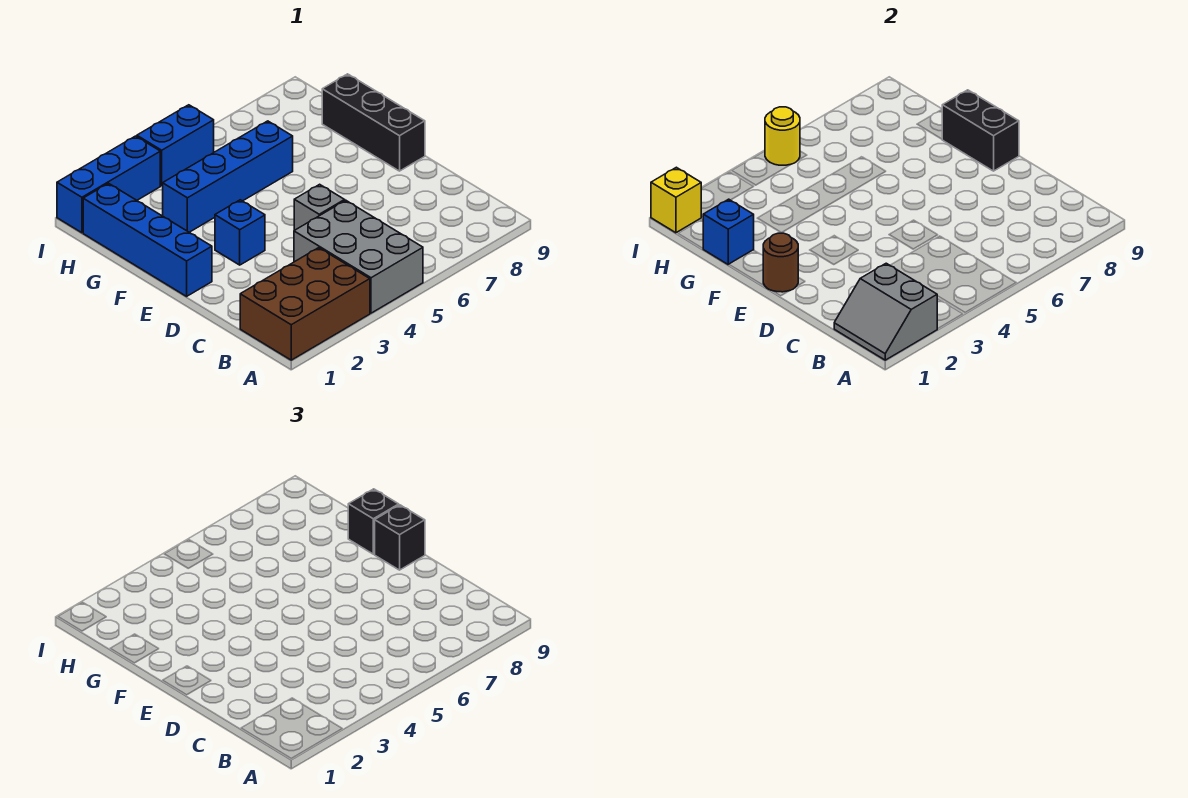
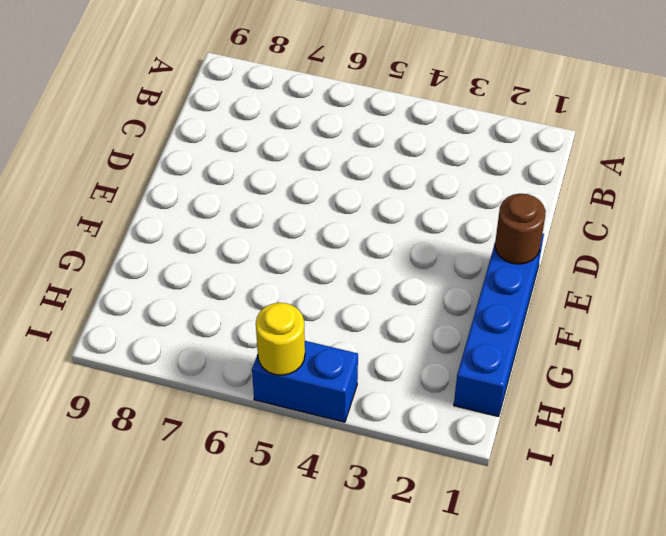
none -> brown 2x3 brick [240,248,370,360]
none -> grey 2x3 brick [294,200,423,313]
none -> grey 1x1 brick [294,184,345,230]

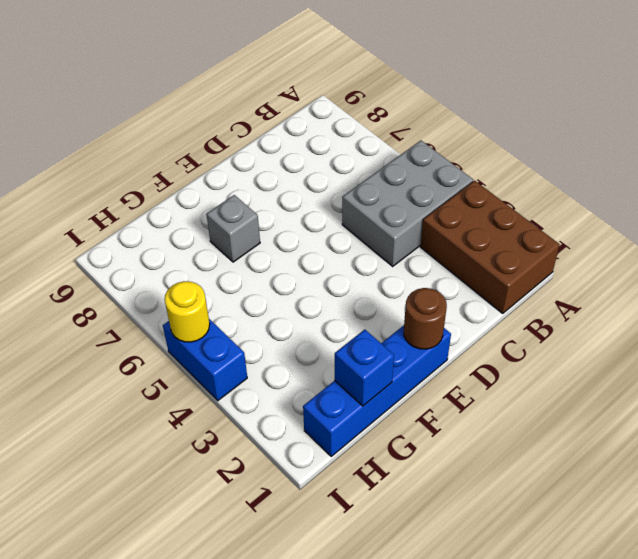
grey 1x1 brick [207,195,260,262] -> grey 1x1 brick moved to [294,184,345,230]
none -> blue 1x1 brick [215,200,265,265]
none -> black 1x3 brick [322,74,425,171]
none -> blue 1x4 brick [163,121,293,232]

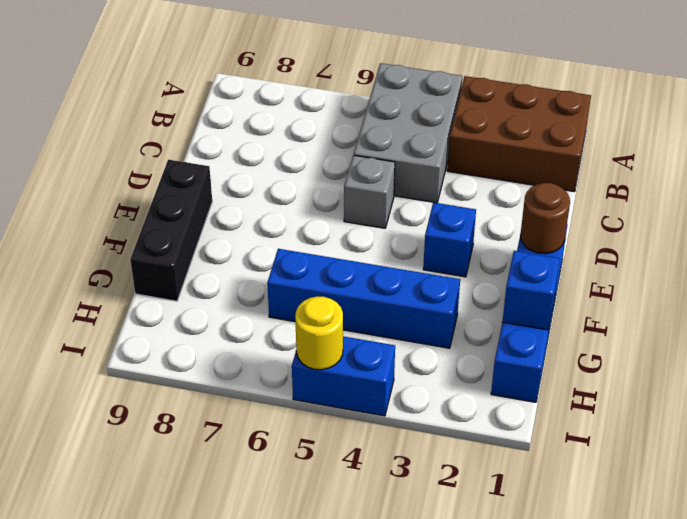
none -> blue 1x3 brick [57,136,160,233]
none -> grey 2x2 slope [834,263,937,360]
none -> black 1x2 brick [942,90,1019,171]

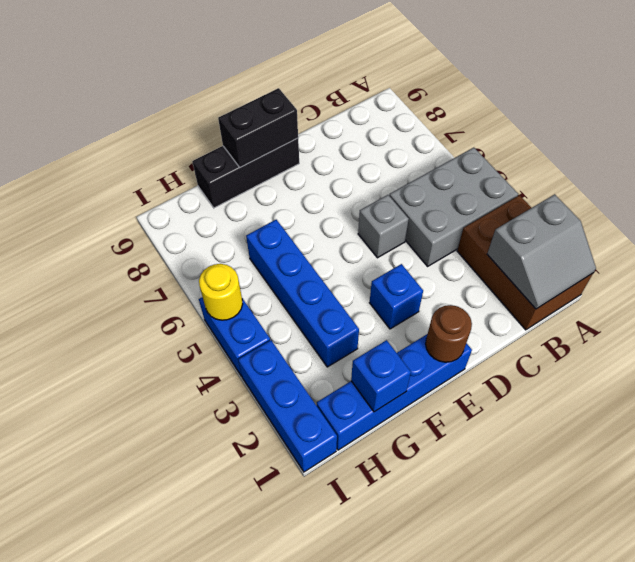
none -> yellow 1x1 brick [651,167,701,233]
none -> black 1x1 brick [374,505,425,570]
none -> black 1x1 brick [348,489,399,554]

